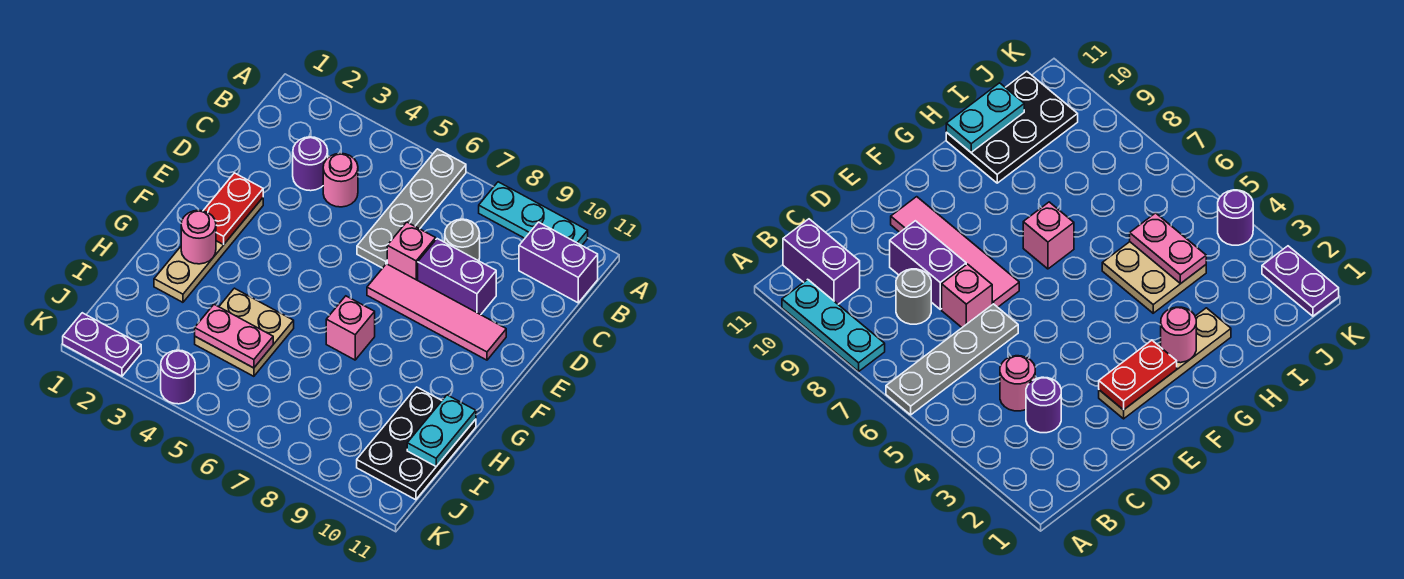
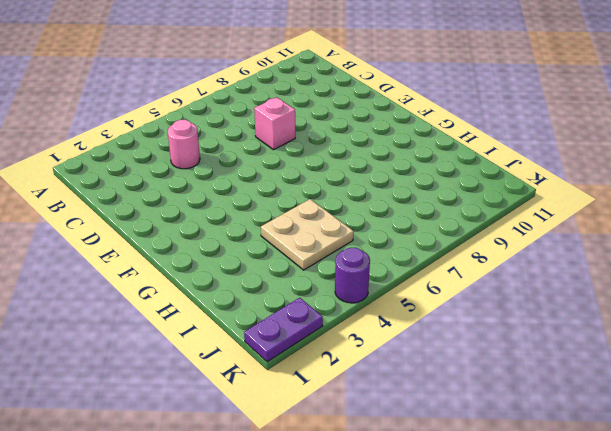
none -> grey 1x4 plate [357,149,466,268]
none -> cyan 1x3 plate [479,182,588,245]
none -> purple 1x2 brick [519,222,598,303]

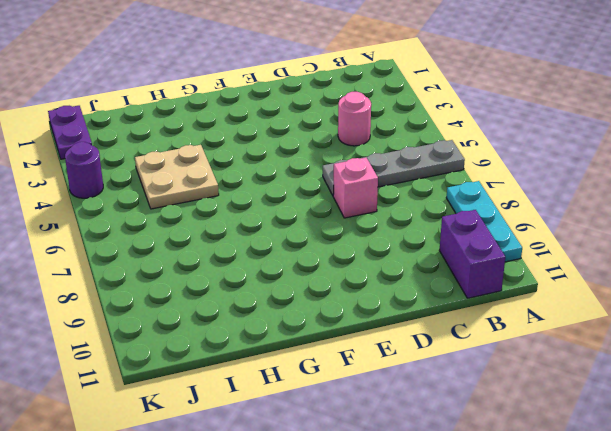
none -> purple 1x1 round brick [293,137,328,191]
none -> grey 1x1 round brick [445,219,480,261]
none -> purple 1x2 brick [418,239,496,315]

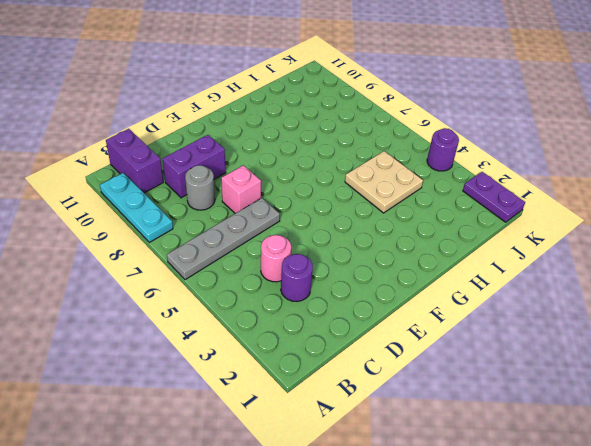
purple 1x2 brick [163,135,226,198] -> purple 1x2 brick turned to [418,239,496,315]
none -> tan 1x4 plate [154,198,263,302]
none -> pink 1x4 tile [367,264,506,360]
none -> pink 1x1 brick [326,296,375,360]

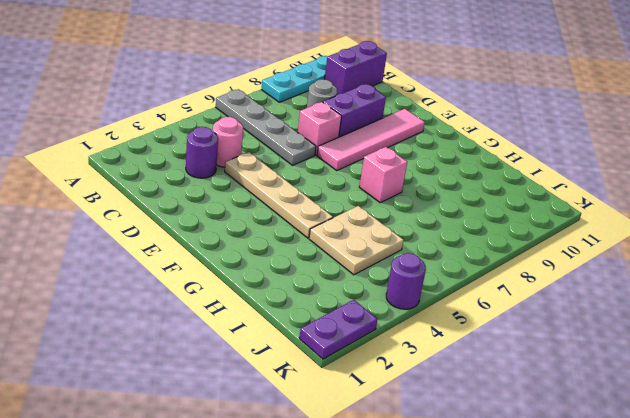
tan 1x4 plate [225,152,333,238] -> tan 1x4 plate moved to [154,198,263,302]
none -> black 2x3 plate [357,387,476,500]
none -> red 1x2 plate [203,173,263,245]
none -> pink 1x1 round brick [181,210,216,264]

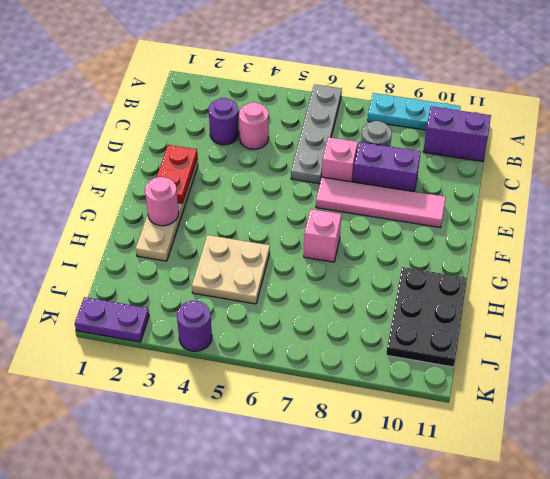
none -> cyan 1x2 plate [407,395,476,466]
none -> pink 1x2 plate [195,304,273,368]

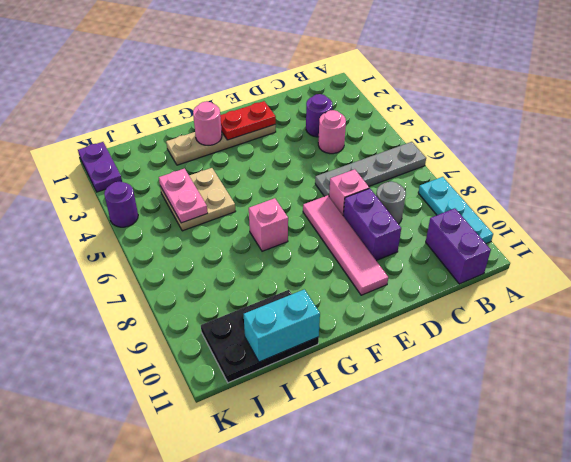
cyan 1x2 brick [244,289,320,362] -> cyan 1x2 plate [407,395,476,466]

